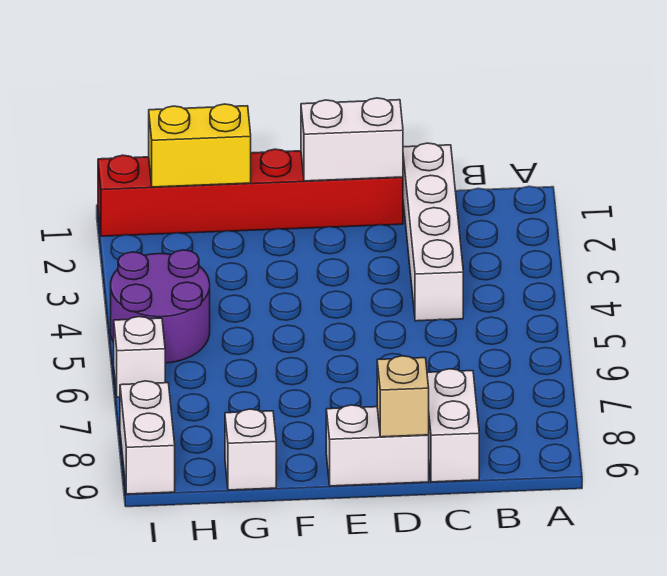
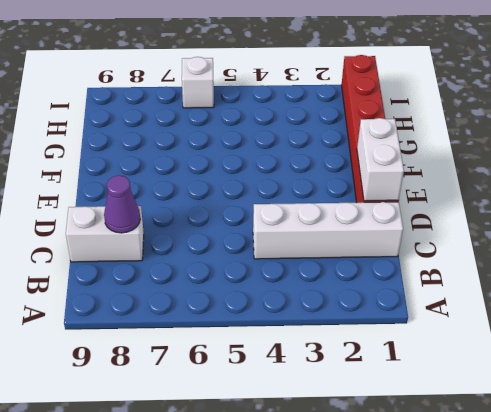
purple 1x1 cone [104,175,140,233] -> none
none -> white 1x2 brick [326,405,429,486]
none -> white 1x1 brick [225,409,276,490]

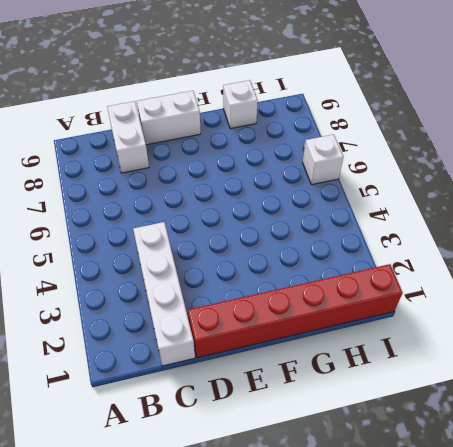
none -> purple 2x2 round brick [111,250,210,363]
none -> white 1x2 brick [120,381,175,494]

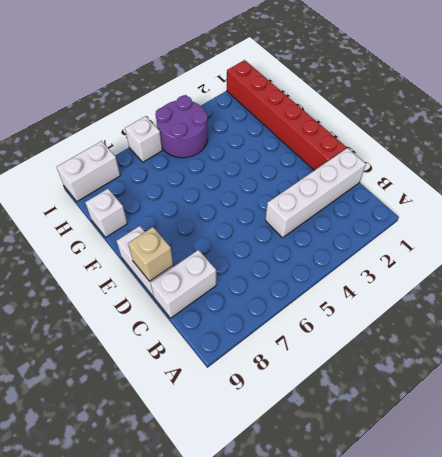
none -> white 1x2 brick [301,98,403,181]
none -> yellow 1x2 brick [149,104,251,187]

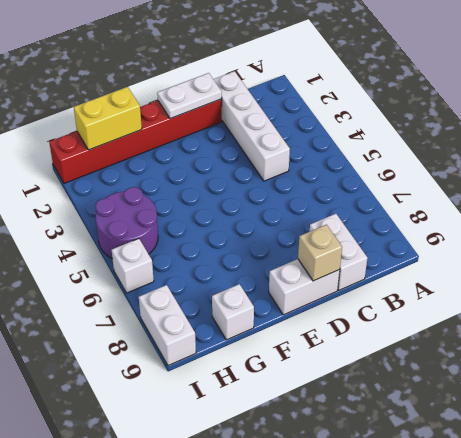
white 1x2 plate [157,73,222,119] -> white 1x2 brick [301,98,403,181]

